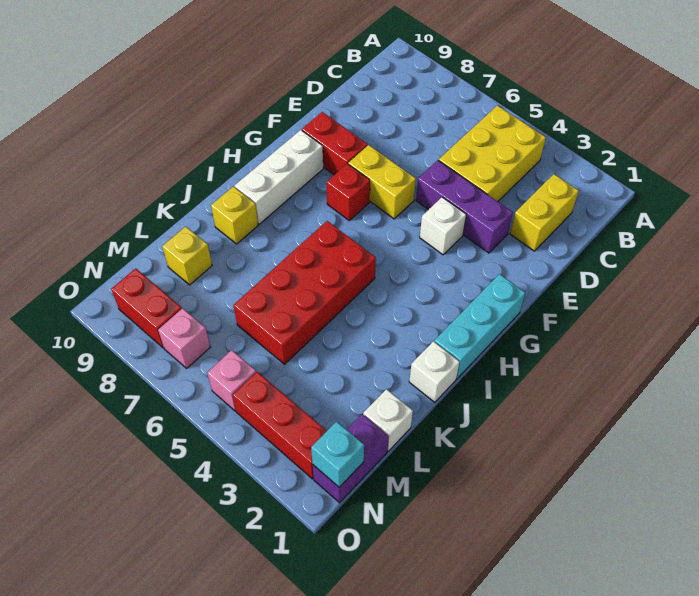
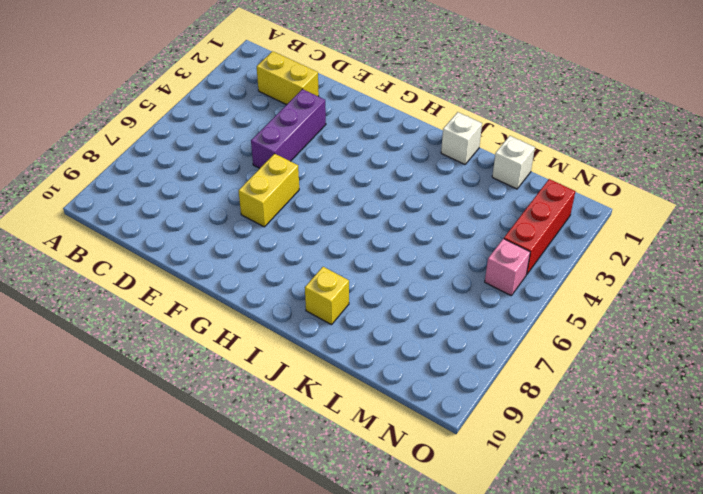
none -> yellow 2x3 brick [439,105,546,202]
none -> white 1x1 brick [420,197,466,255]
none -> red 1x2 brick [302,112,368,175]

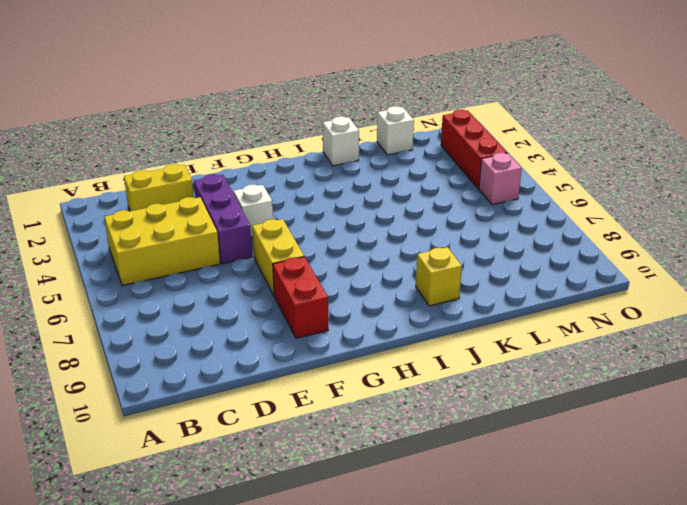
none -> cyan 1x3 brick [434,274,525,379]
none -> red 1x1 brick [326,164,370,221]
none -> white 1x3 brick [235,130,323,224]

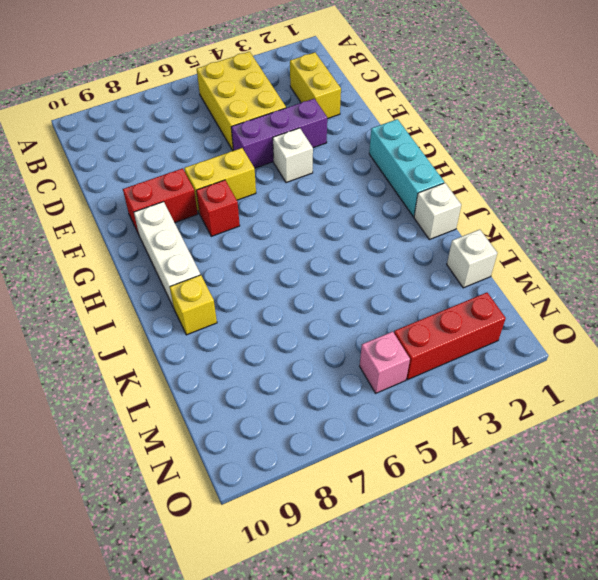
none -> red 2x4 brick [233,221,376,364]
none -> yellow 1x1 brick [162,226,212,285]
none -> purple 1x2 brick [313,414,389,503]

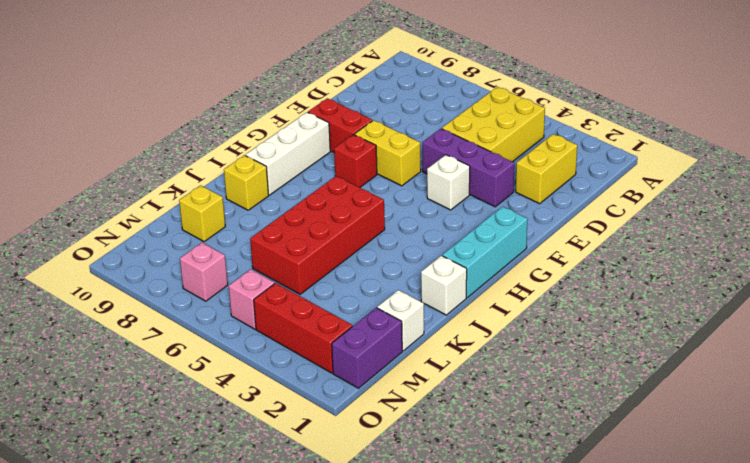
none -> red 1x2 brick [111,268,182,348]
none -> cyan 1x1 brick [311,422,364,487]

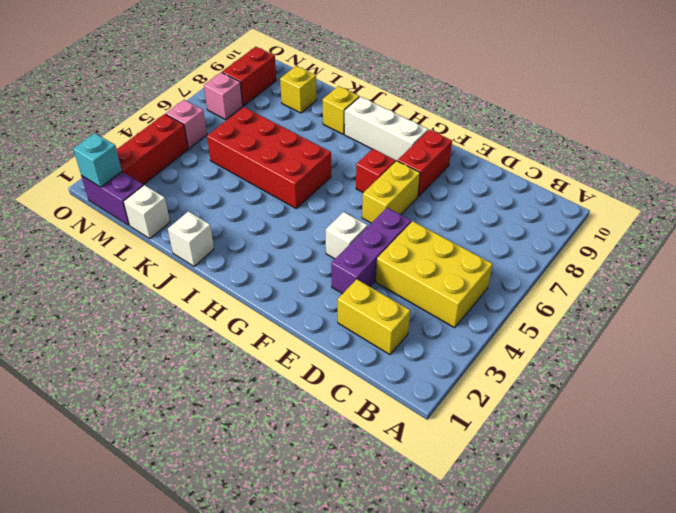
none -> cyan 1x3 brick [434,274,525,379]

